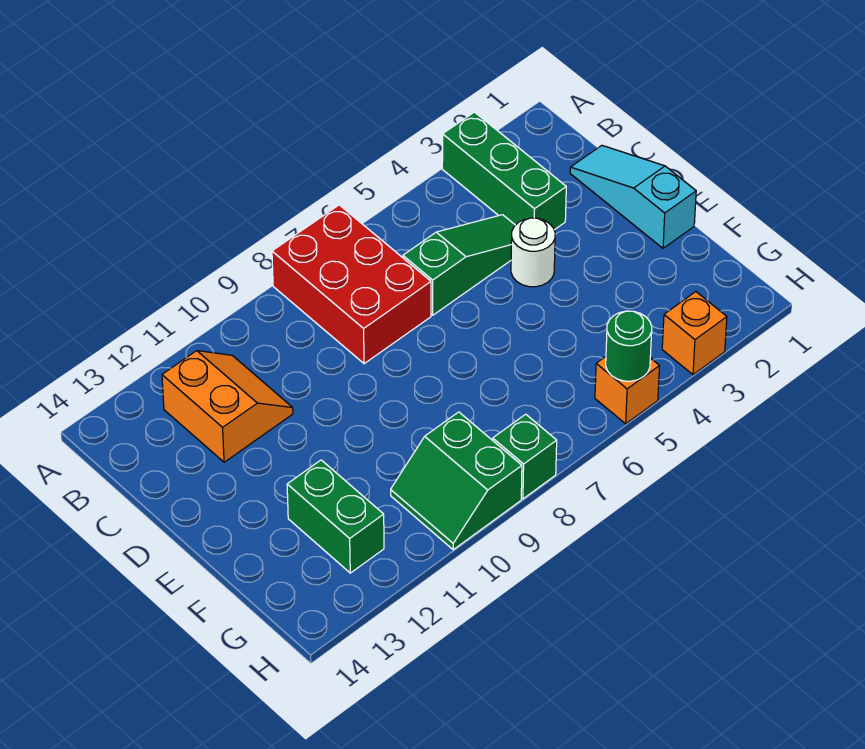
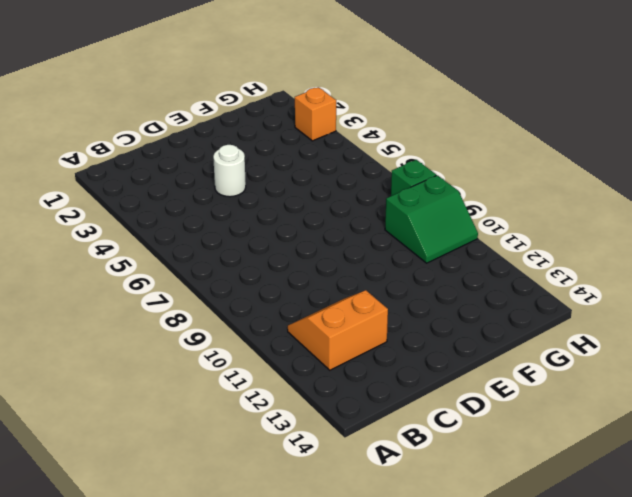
none -> green 1x3 brick [442,112,566,230]
none -> red 2x3 brick [272,205,431,364]
none -> cyan 1x3 slope [570,145,696,248]

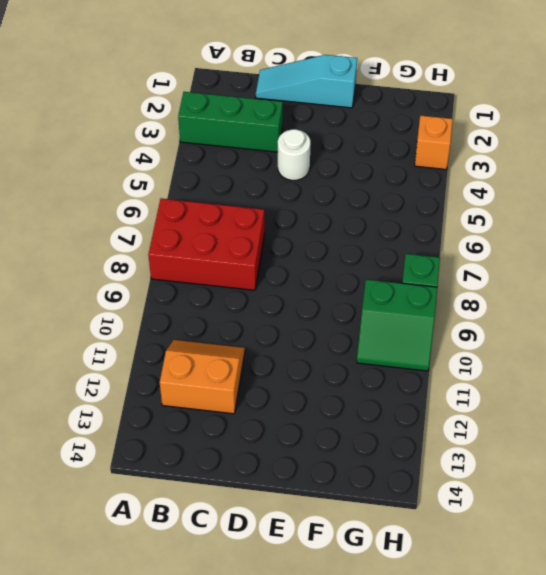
none -> green 1x3 slope [403,215,515,315]
none -> green 1x2 brick [287,460,384,573]
none -> orange 1x1 brick [595,357,660,424]

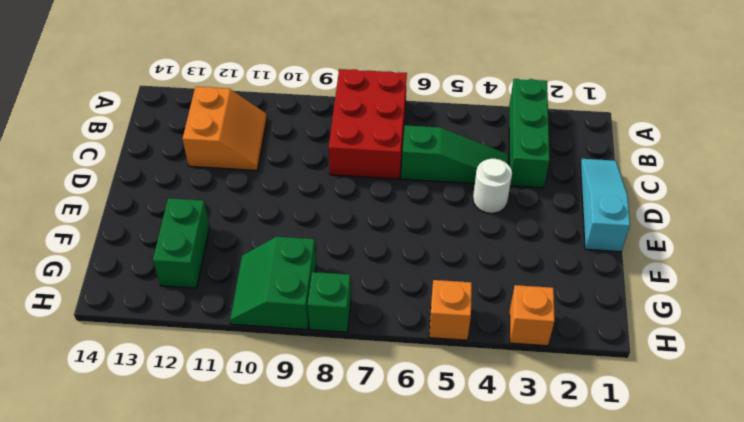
none -> green 1x1 round brick [606,311,652,381]

